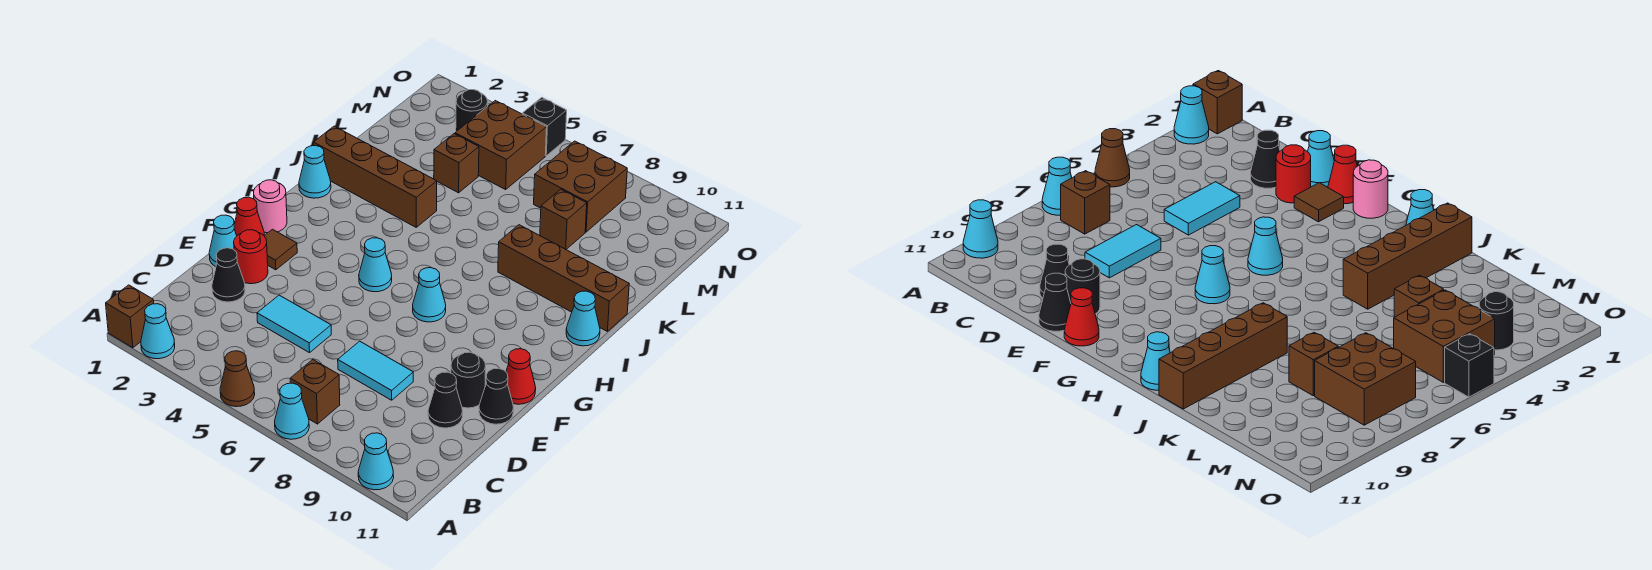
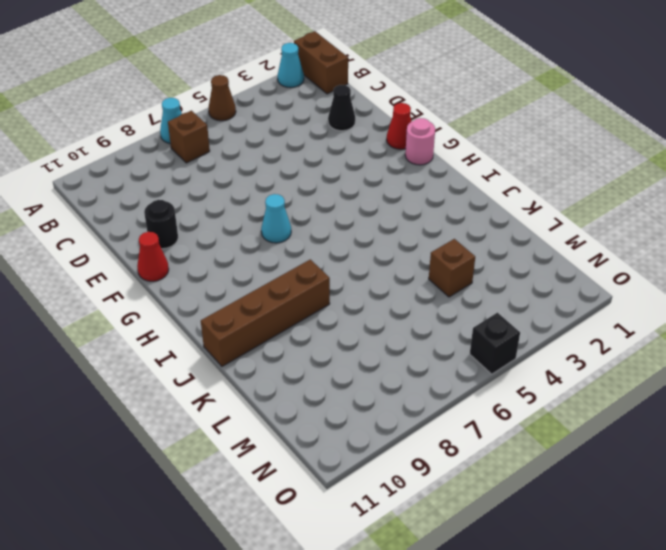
brown 1x2 brick [294,31,348,94] -> brown 1x1 brick [106,285,154,348]
none -> cyan 1x1 cone [358,433,394,490]
none -> cyan 1x2 tile [257,295,331,353]
none -> cyan 1x2 tile [338,341,413,400]
none -> black 1x1 cone [428,372,463,428]

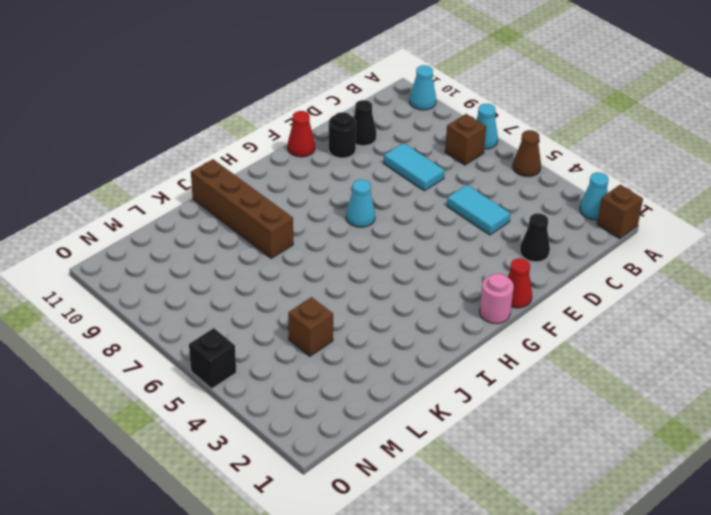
none -> cyan 1x1 cone [209,215,237,267]
none -> red 1x1 round brick [234,230,268,284]
none -> black 1x1 cone [479,368,514,424]
none -> brown 1x1 tile [264,229,297,270]

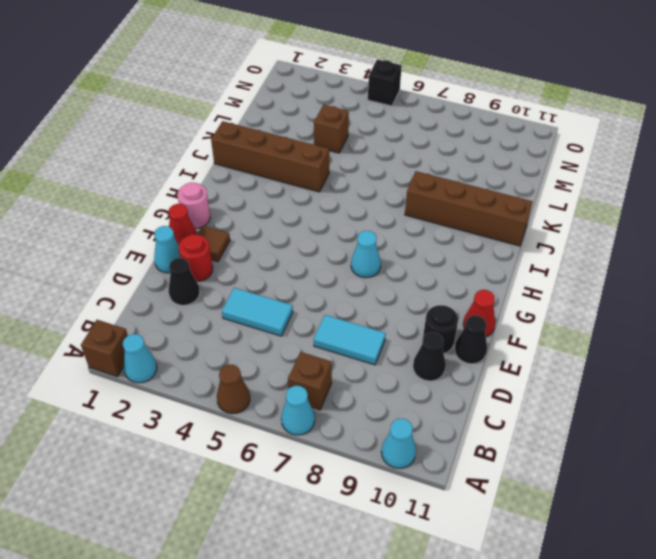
none -> cyan 1x1 cone [359,238,392,292]
none -> cyan 1x1 cone [299,146,331,198]
none -> cyan 1x1 cone [566,291,600,346]
none -> brown 1x1 brick [540,189,587,249]

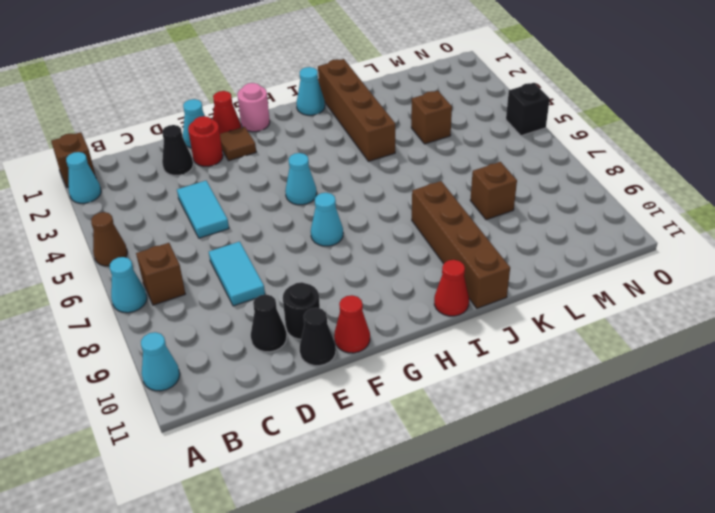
red 1x1 cone [434,260,469,316] -> cyan 1x1 cone [566,291,600,346]
none -> brown 2x2 brick [455,101,547,190]
none -> brown 2x2 brick [534,141,627,232]
none -> black 1x1 round brick [456,90,488,131]

